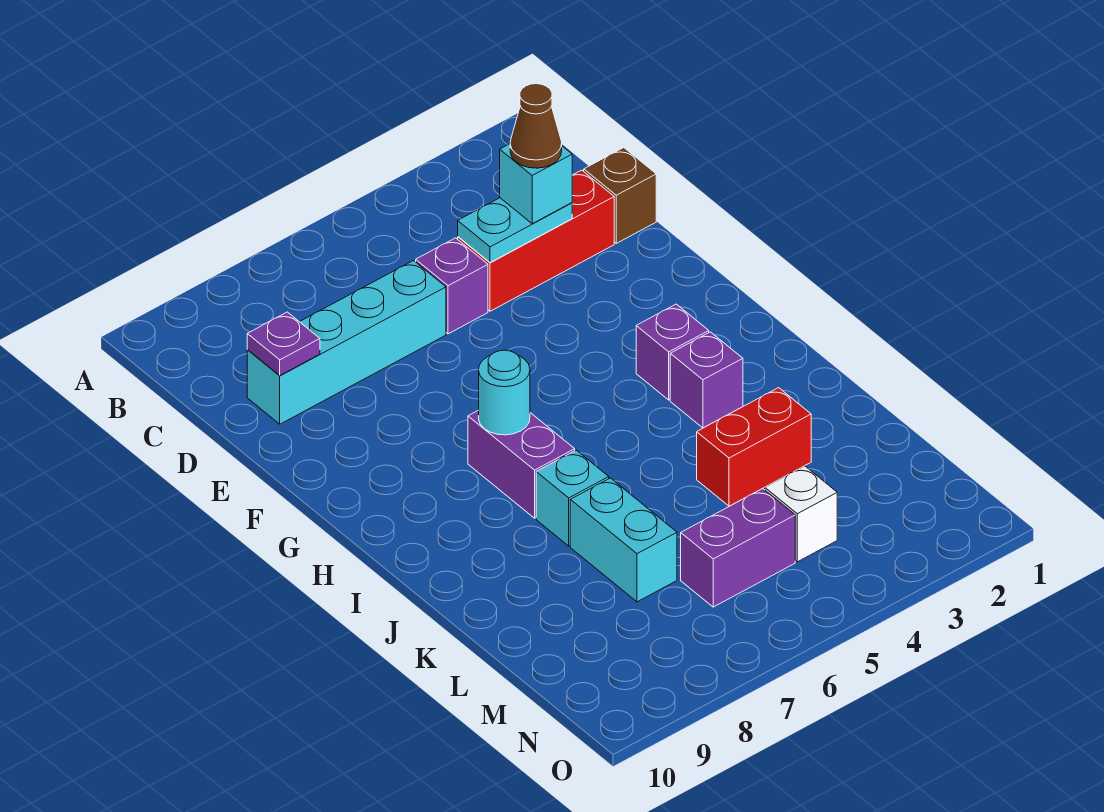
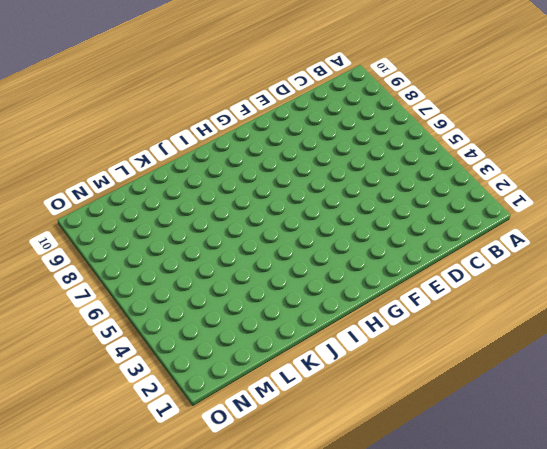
none -> brown 1x1 brick [584,148,656,243]
none -> red 1x3 brick [458,170,614,311]
none -> purple 1x1 brick [416,238,488,334]

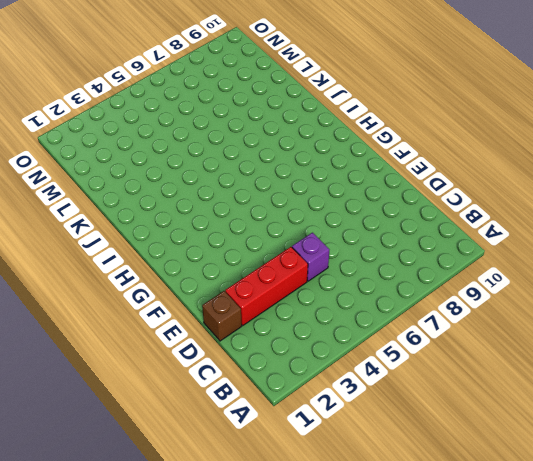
none -> cyan 1x4 brick [247,261,446,424]
none -> purple 1x1 brick [636,304,709,400]
none -> purple 1x2 brick [468,410,575,518]

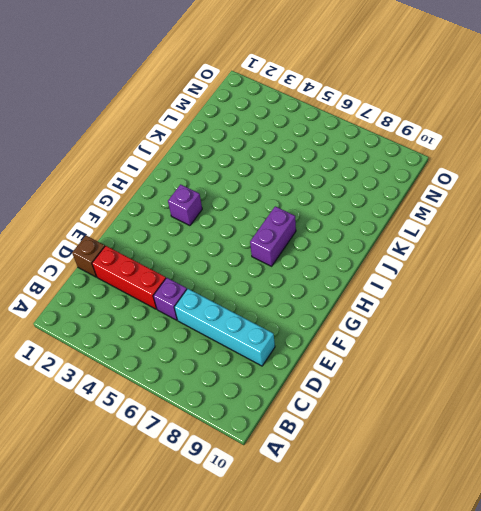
none -> purple 1x1 brick [670,332,743,428]
none -> cyan 1x1 brick [536,450,609,546]
none -> red 1x2 brick [697,388,811,506]

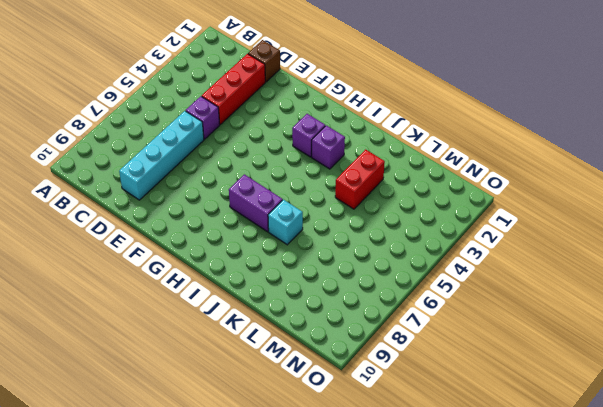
none -> cyan 1x2 brick [570,478,677,602]
none -> white 1x1 brick [765,466,837,562]
none -> purple 1x2 brick [681,488,795,607]

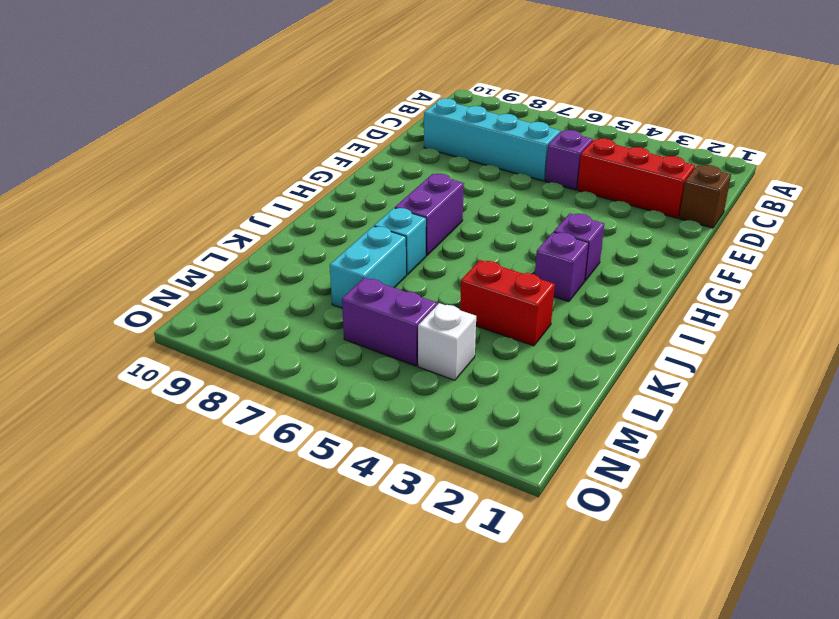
none -> cyan 1x2 plate [458,198,572,263]
none -> purple 1x1 plate [247,312,320,375]
none -> cyan 1x1 round brick [479,350,530,435]

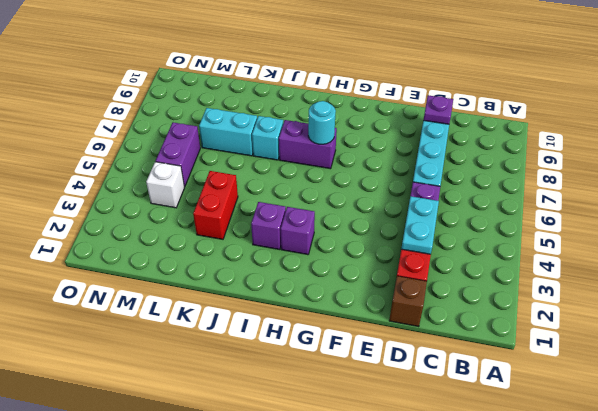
none -> cyan 1x1 brick [500,144,572,224]
none -> brown 1x1 cone [510,84,562,168]

